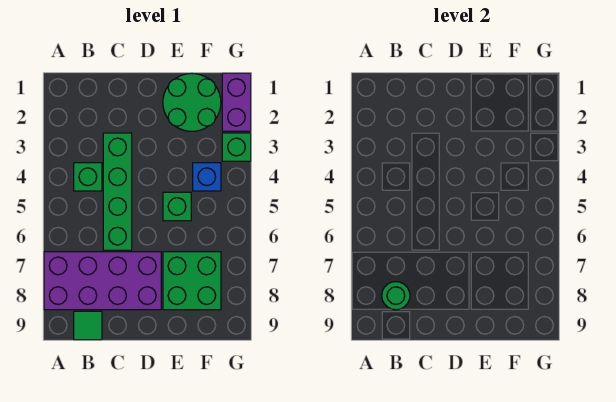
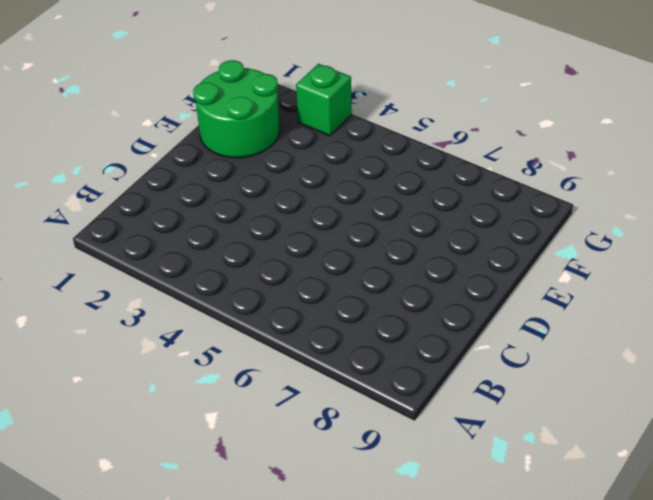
none -> purple 2x4 brick [44,252,161,310]
none -> green 1x1 brick [74,163,102,191]

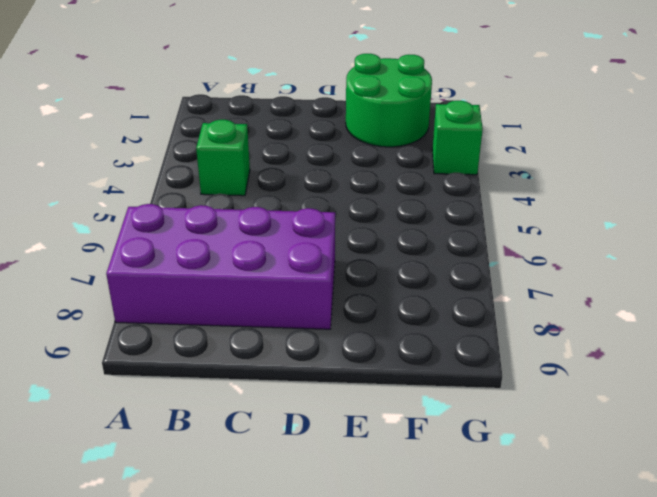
none -> green 1x1 tile [74,311,102,340]
none -> green 1x4 brick [103,133,132,250]

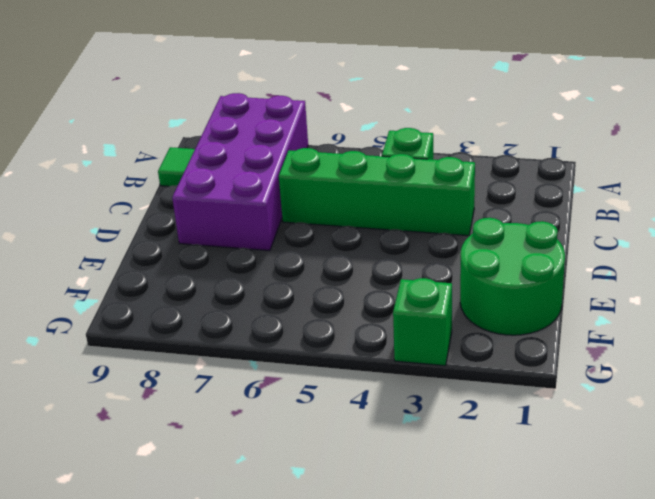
none -> green 1x1 brick [163,192,191,221]
none -> green 2x2 brick [163,252,221,310]

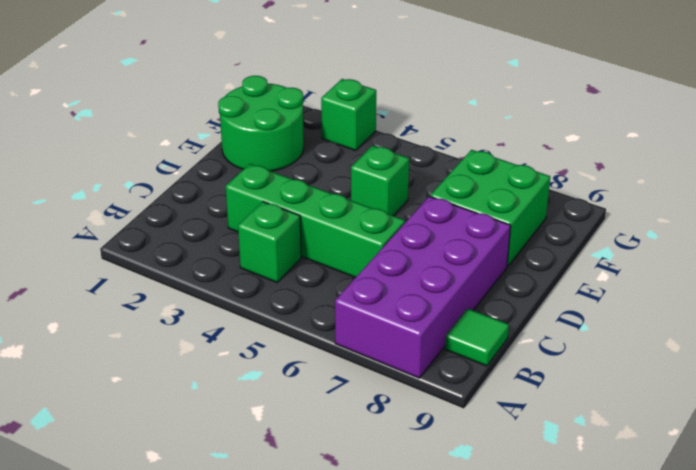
none -> blue 1x1 brick [193,163,221,191]
none -> purple 1x2 brick [222,73,251,131]

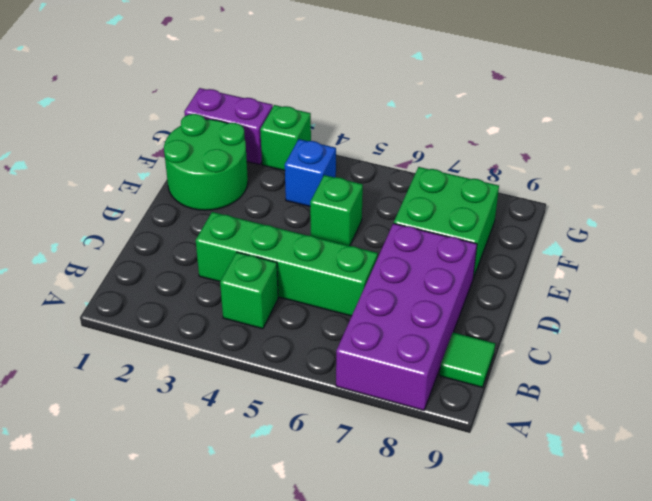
none -> green 1x1 round brick [382,282,410,310]

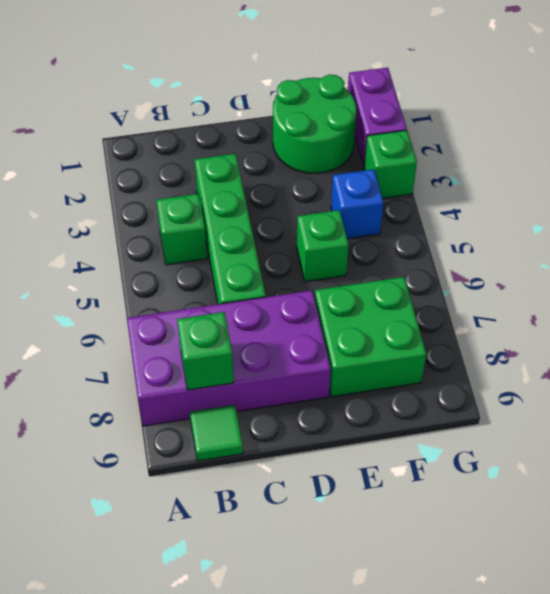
green 1x1 brick [177,312,234,390] -> green 1x1 round brick [382,282,410,310]

